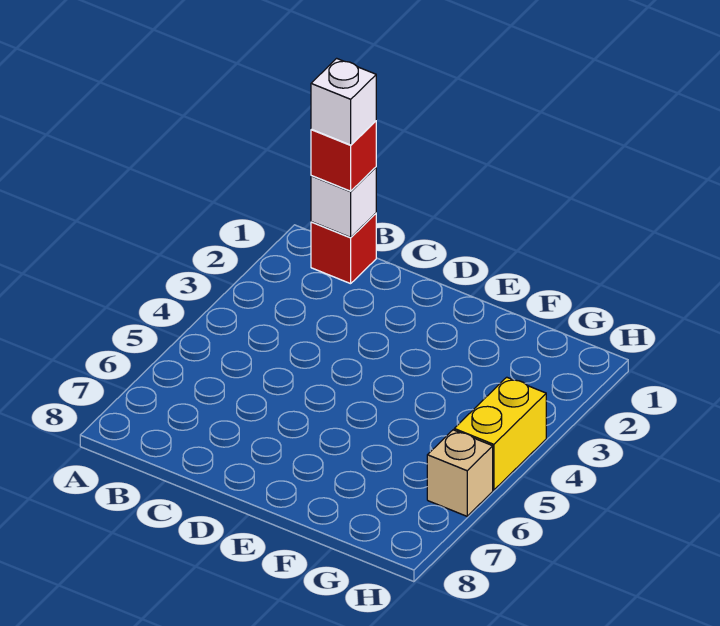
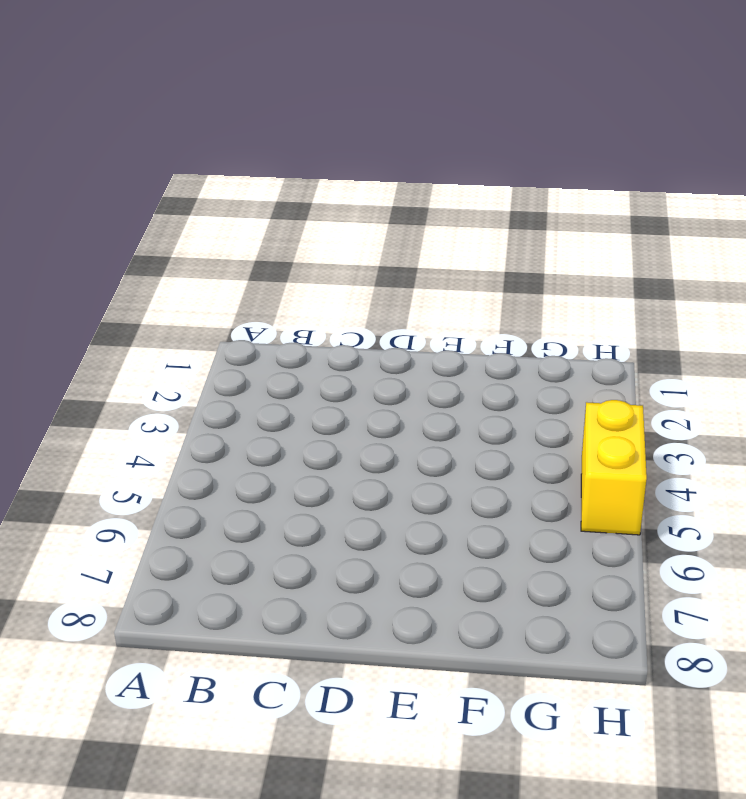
none -> red 1x1 brick [311,213,376,284]
none -> tan 1x1 brick [427,430,493,516]

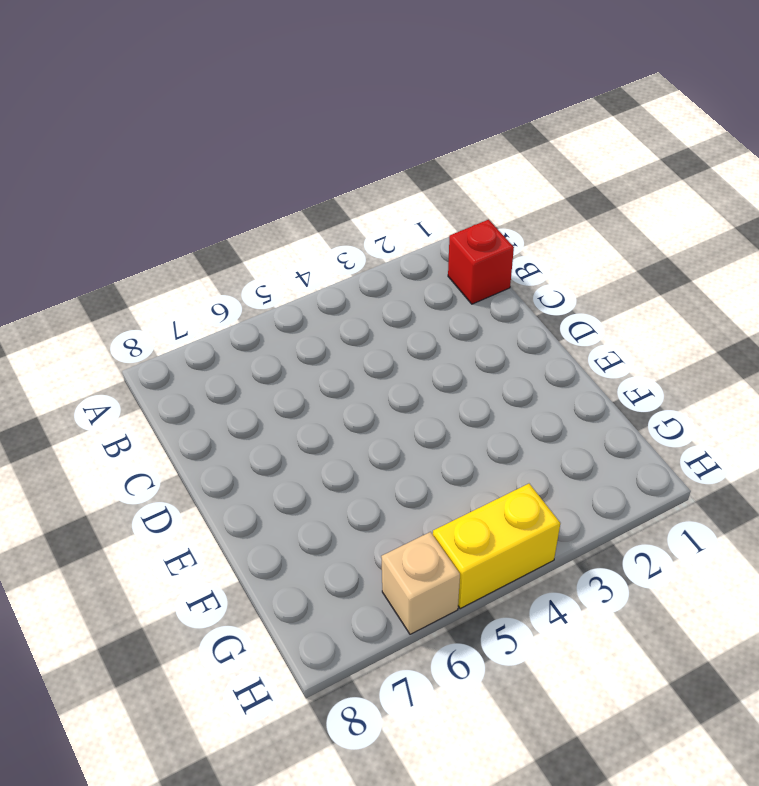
none -> white 1x1 brick [311,167,376,237]
none -> red 1x1 brick [311,121,376,191]

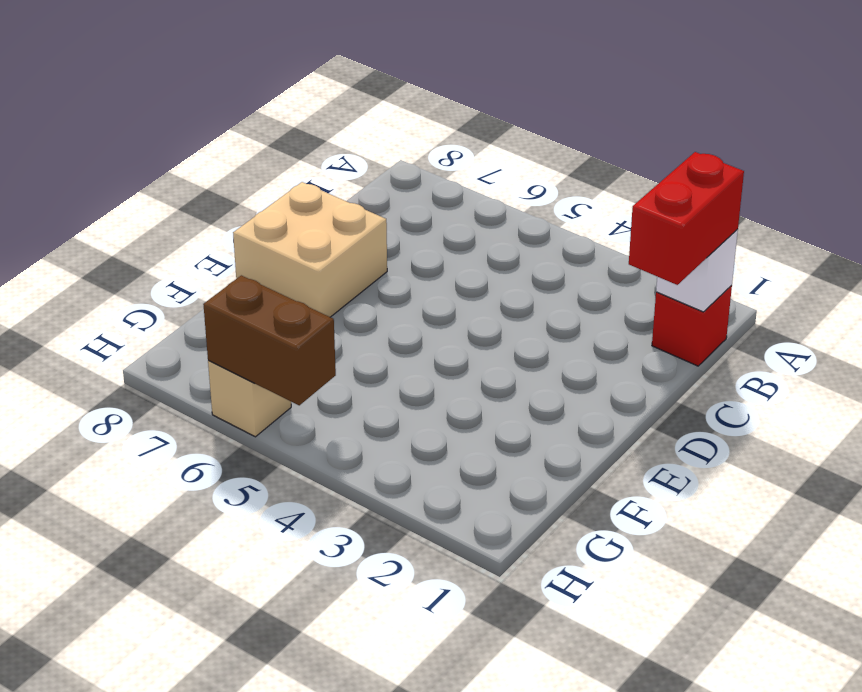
red 1x2 brick [629,152,744,285] -> red 1x1 brick [311,121,376,191]
tan 2x2 brick [233,182,387,317] -> none
brown 1x2 brick [203,275,336,405] -> none
none -> yellow 1x2 brick [454,377,546,490]
none -> white 1x1 brick [311,58,376,145]

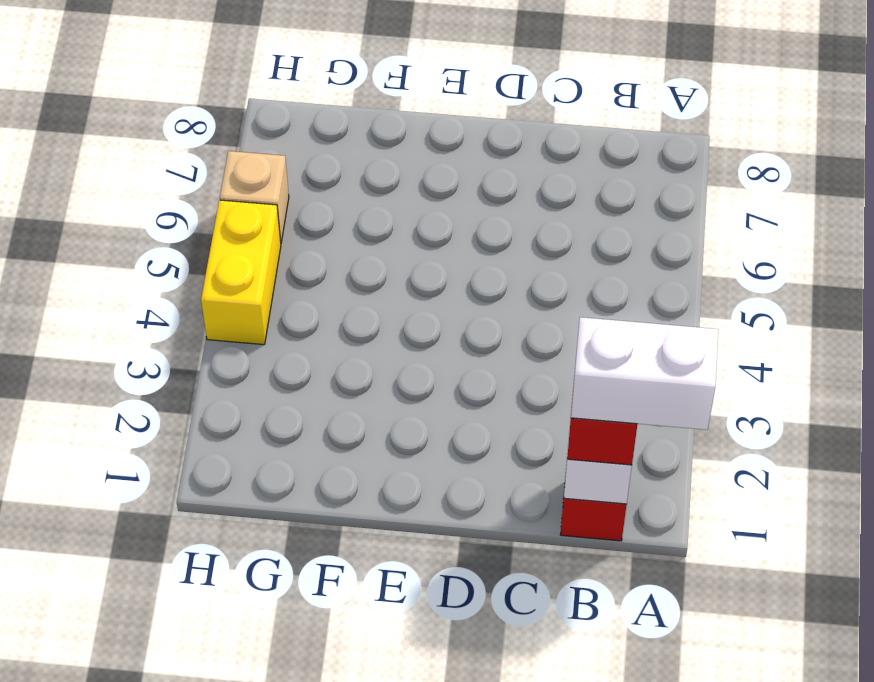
white 1x2 brick [571,317,718,430] -> white 1x1 brick [311,58,376,145]

